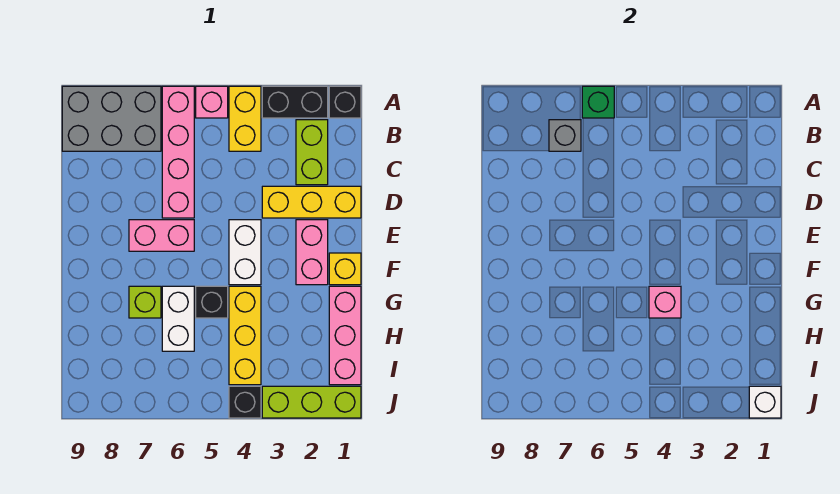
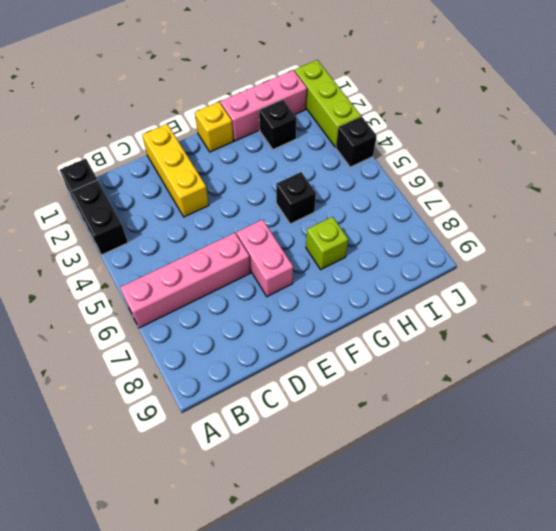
black 1x1 brick [259,100,297,149] -> none
none -> yellow 1x2 brick [229,86,261,151]
none -> pink 1x1 brick [196,86,228,118]
none -> grey 2x3 brick [62,86,161,151]

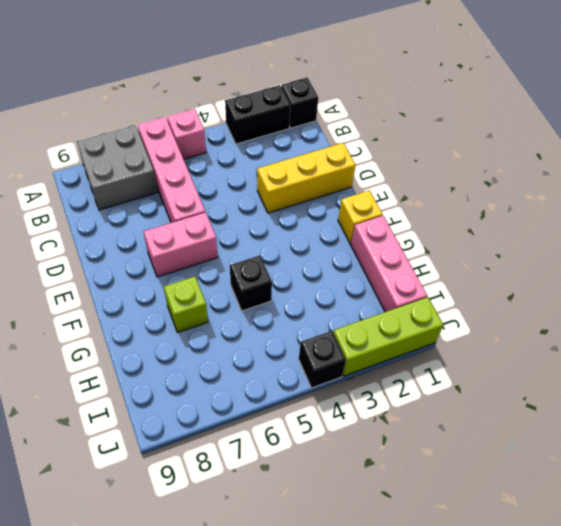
grey 2x2 brick [77,125,158,210] -> grey 2x3 brick [62,86,161,151]
none -> yellow 1x2 brick [229,86,261,151]
none -> lime 1x2 brick [296,120,328,185]
none -> pink 1x2 brick [296,220,328,285]

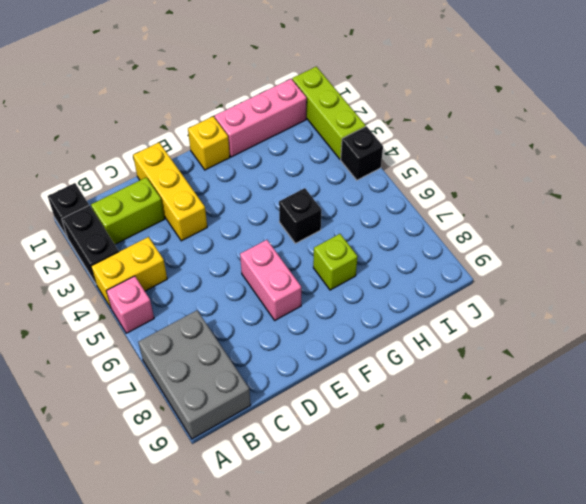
none -> pink 1x4 brick [162,86,194,218]
none -> pink 1x2 brick [296,220,328,285]
none -> white 1x2 brick [229,220,261,285]

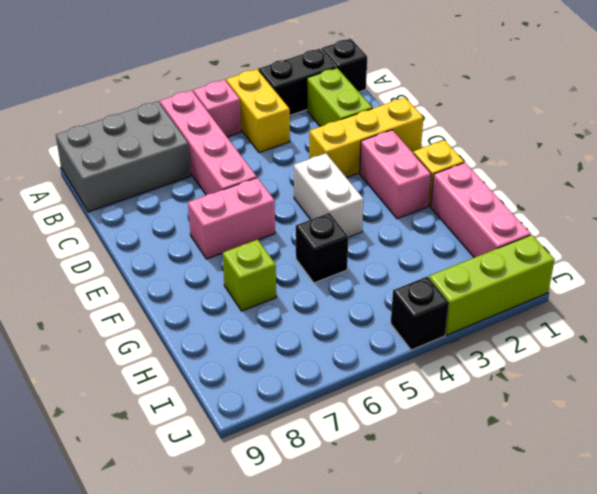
none -> yellow 1x3 brick [229,286,261,385]
none -> white 1x2 brick [162,286,194,351]
none -> green 1x1 brick [582,86,614,118]

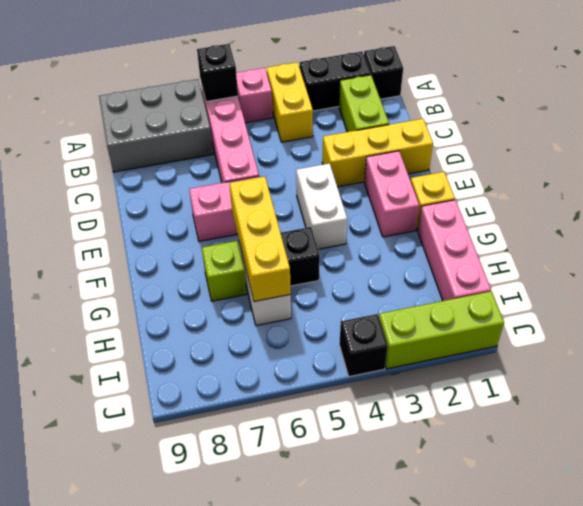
black 1x1 brick [197,44,238,102] -> green 1x1 brick [582,86,614,118]
yellow 1x3 brick [229,177,291,301] -> yellow 1x3 brick moved to [229,286,261,385]
none -> grey 1x1 brick [549,120,581,151]
none -> pink 1x1 brick [649,286,681,318]
none -> white 1x1 brick [749,386,781,418]

